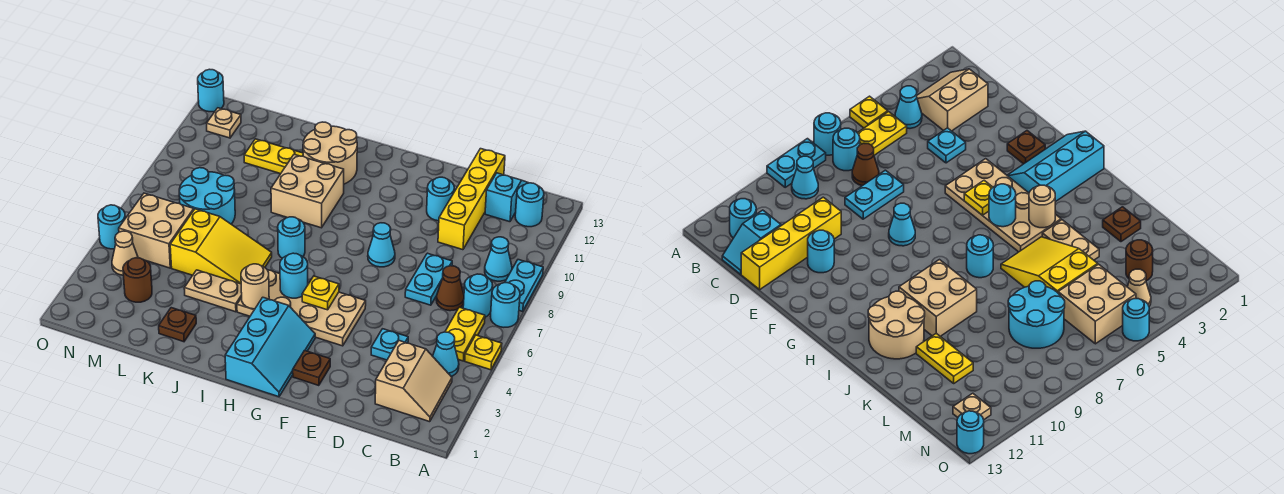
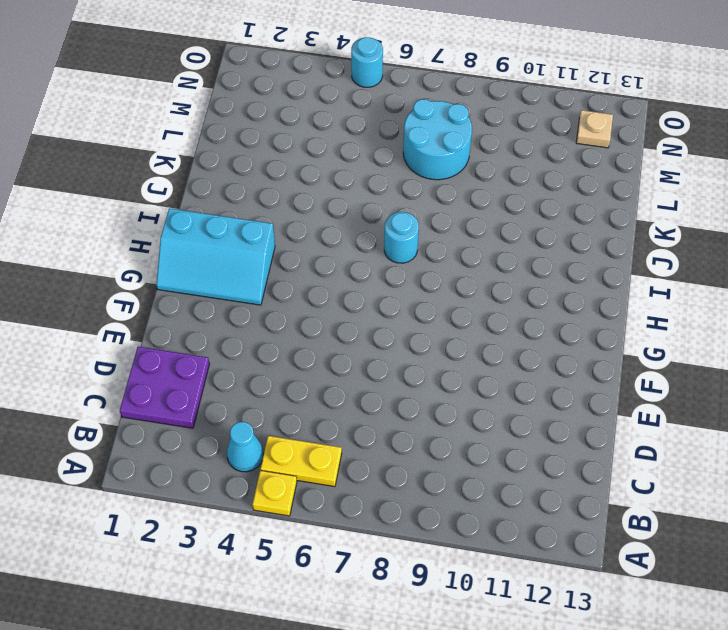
purple 2x2 plate [120,347,209,428] -> tan 2x2 slope [375,341,452,422]
none -> cyan 1x1 round brick [491,283,520,327]
none -> cyan 1x2 plate [505,260,543,312]
none -> cyan 1x1 round brick [463,274,493,317]
none -> cyan 1x1 cone [485,237,512,281]

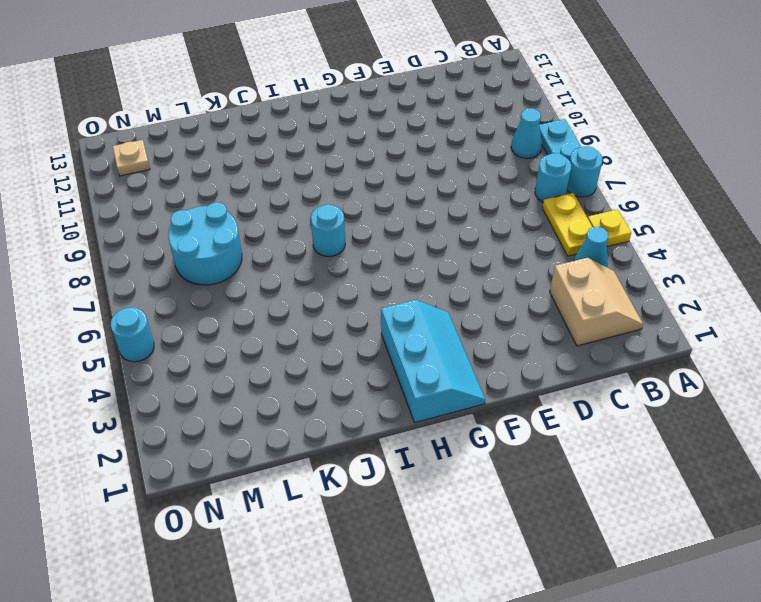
none -> cyan 1x1 round brick [515,183,544,227]
none -> brown 1x1 cone [436,266,464,311]
none -> cyan 1x2 slope [485,173,528,222]
none -> cyan 1x1 plate [371,329,408,360]

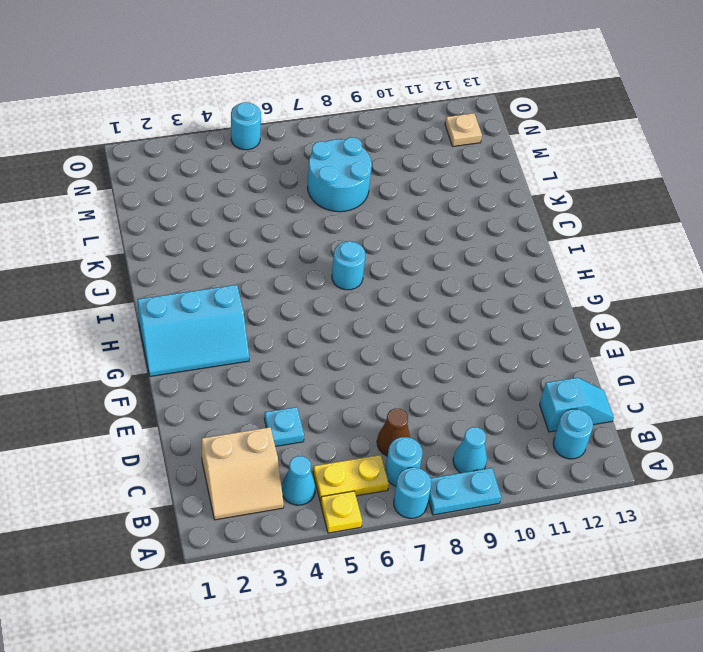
none -> cyan 1x2 plate [405,253,452,305]
none -> yellow 1x4 brick [438,149,505,250]
none -> cyan 1x1 round brick [427,177,454,221]
none -> brown 1x1 plate [293,350,330,386]

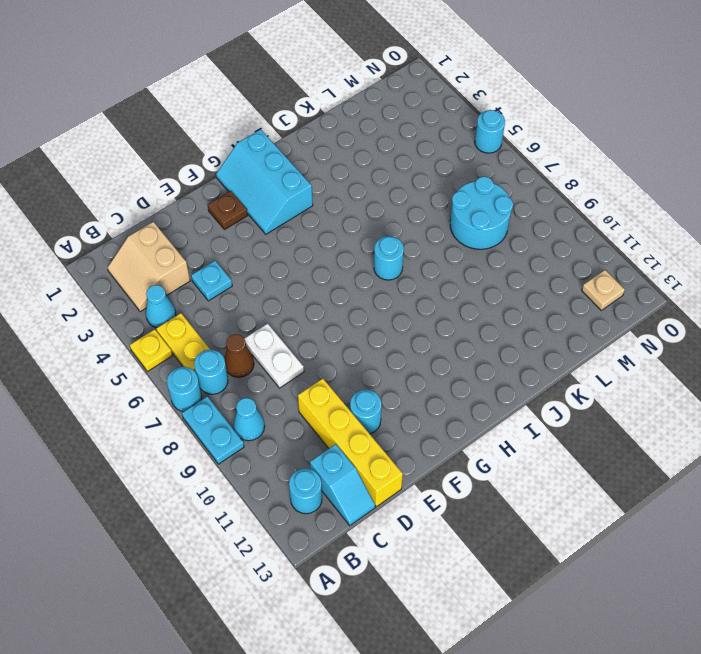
white 1x2 plate [244,324,304,388] -> cyan 1x2 plate [405,253,452,305]
none -> tan 2x4 plate [237,270,366,346]
none -> cyan 1x1 cone [368,223,395,267]
none -> tan 2x2 brick [271,154,344,228]
none -> tan 2x2 round brick [303,122,357,184]

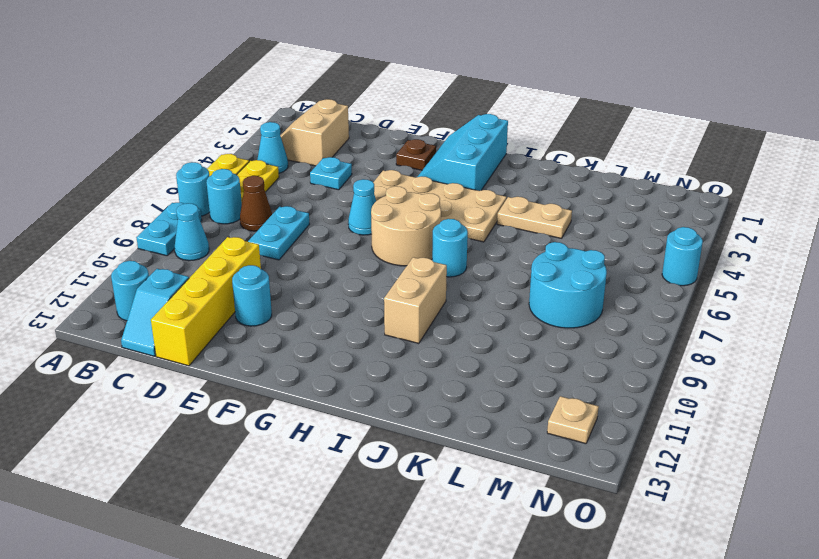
cyan 1x1 cone [348,179,376,235] -> cyan 1x1 cone moved to [368,223,395,267]
tan 2x2 round brick [371,186,441,266] -> tan 2x2 round brick moved to [303,122,357,184]
tan 1x2 brick [384,257,447,344] -> tan 2x2 brick [271,154,344,228]
none -> yellow 2x3 slope [170,209,272,284]
none -> brown 1x1 plate [159,308,196,342]
none -> yellow 1x2 plate [244,139,303,174]
none -> brown 1x1 round brick [123,258,152,302]

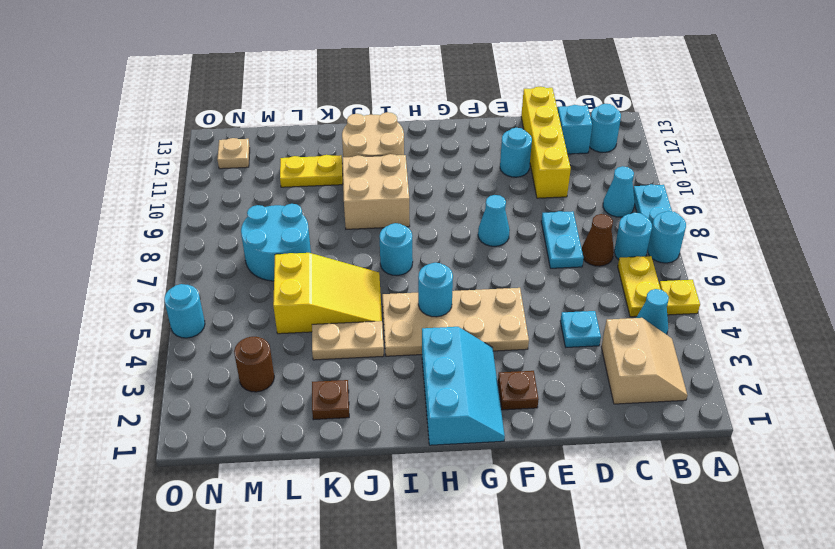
none -> tan 2x2 brick [119,193,194,268]
none -> tan 1x1 cone [112,231,138,275]
none -> cyan 1x1 round brick [198,69,224,112]
none -> yellow 1x1 plate [302,276,339,310]

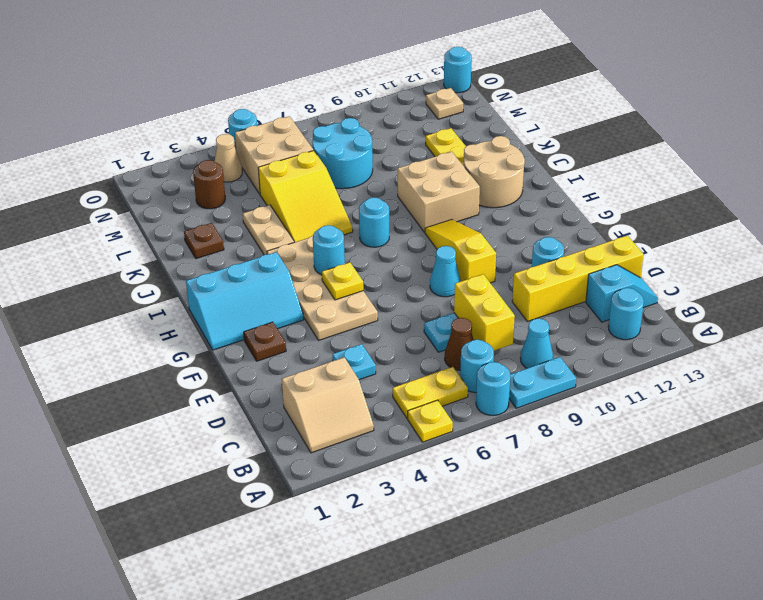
yellow 1x2 brick [454,274,515,351] -> none
yellow 1x3 slope [425,220,496,283] -> none
none -> cyan 1x1 cone [433,332,459,376]
none -> tan 1x1 round brick [241,264,269,309]

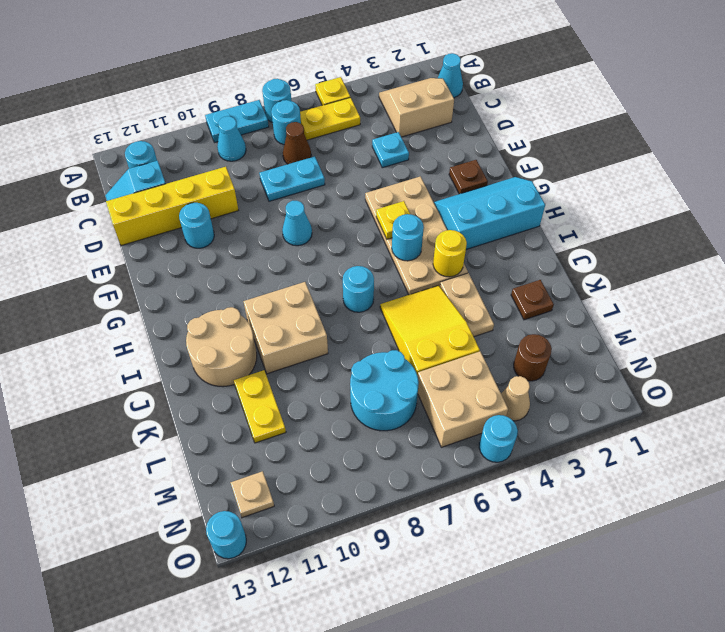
cyan 1x1 cone [438,53,463,98] -> cyan 1x1 cone moved to [433,332,459,376]
yellow 1x1 round brick [433,230,467,277] -> tan 1x1 round brick [241,264,269,309]

